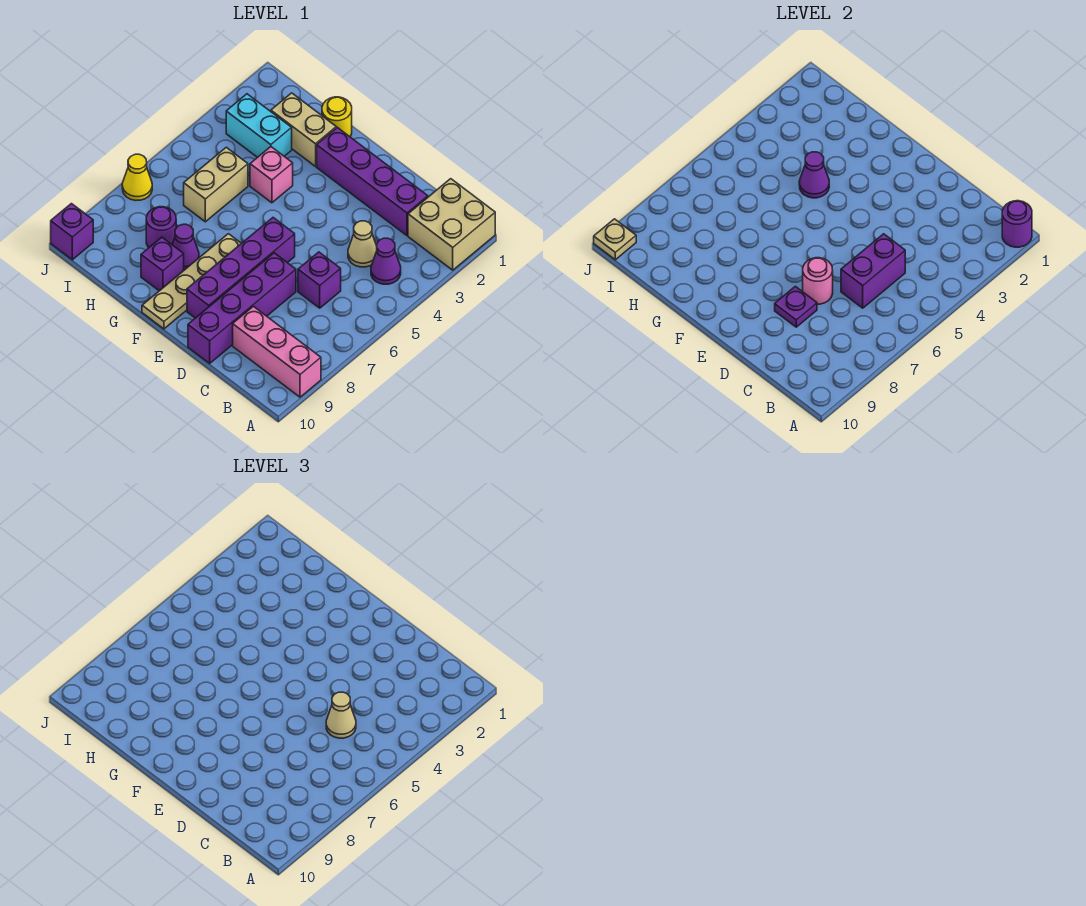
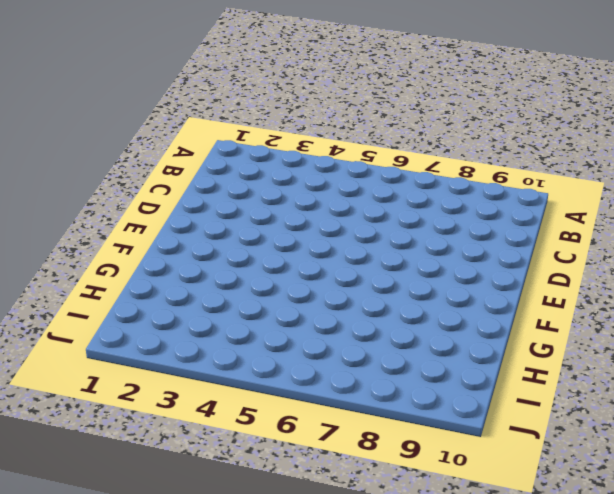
none -> tan 2x2 brick [408,179,495,270]
none -> pink 1x3 brick [233,306,321,397]
none -> purple 1x1 cone [371,238,401,284]

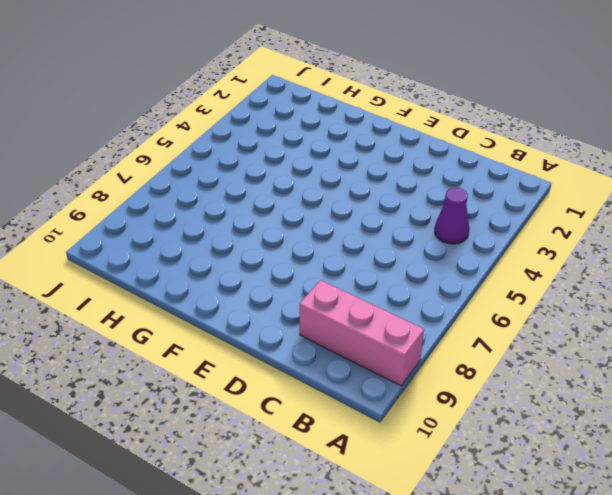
none -> tan 2x2 brick [408,179,495,270]
none -> purple 1x4 brick [317,128,428,236]
none -> tan 1x1 cone [348,221,377,267]

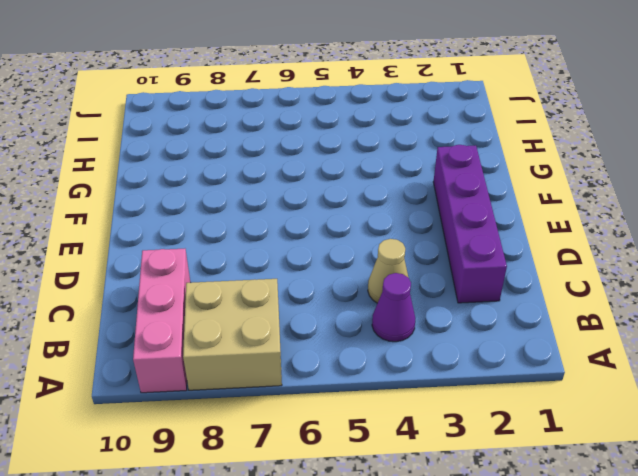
tan 2x2 brick [183,279,282,390] -> tan 2x2 brick moved to [408,179,495,270]
none -> purple 1x1 brick [298,252,341,308]
none -> purple 1x4 brick [188,253,296,363]
none -> purple 1x4 brick [187,218,295,318]

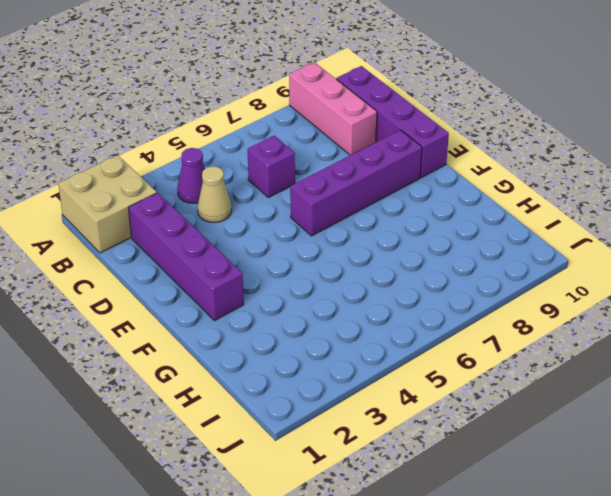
purple 1x4 brick [336,66,449,178] -> purple 1x4 brick turned to [188,253,296,363]
none -> tan 1x4 plate [142,234,241,329]
none -> yellow 1x1 round brick [322,97,352,137]
none -> tan 1x2 brick [271,93,336,166]

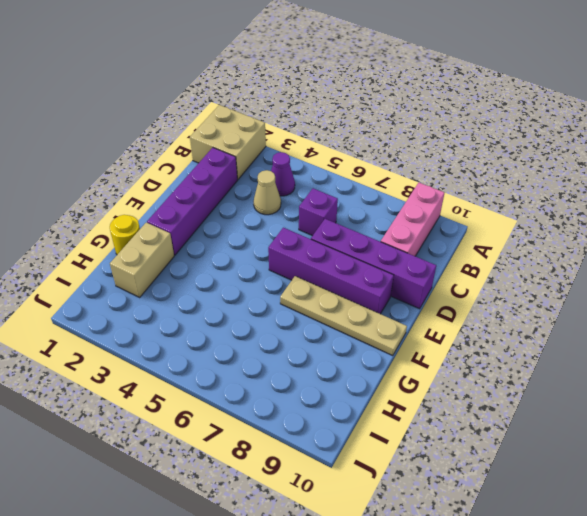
none -> pink 1x1 brick [250,147,293,203]
none -> purple 1x1 cone [172,224,199,270]
none -> purple 1x1 brick [141,237,184,291]

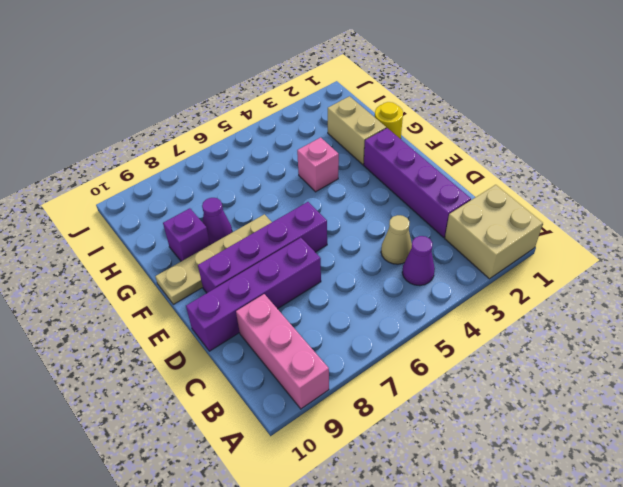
none -> purple 1x1 brick [298,252,341,308]
none -> cyan 1x2 brick [226,94,292,157]
none -> tan 1x2 brick [184,147,248,222]

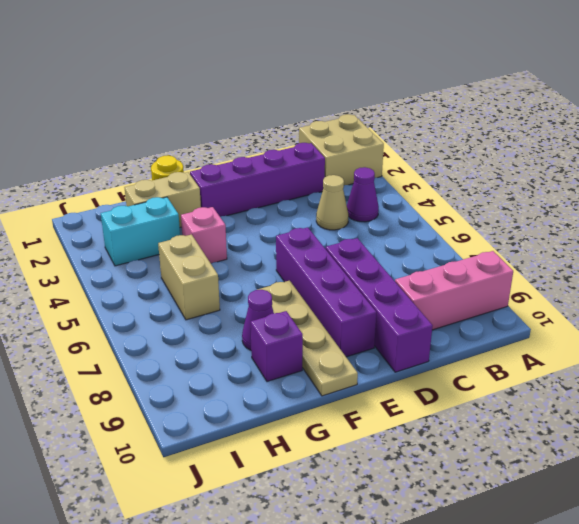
none -> purple 1x1 brick [298,252,341,308]
none -> purple 1x1 round brick [146,207,176,248]
none -> yellow 1x1 cone [122,154,152,200]

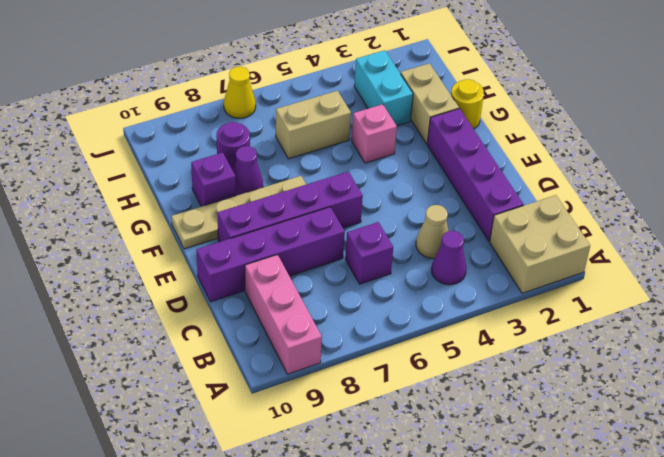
none -> purple 1x1 brick [51,204,93,260]
none -> purple 1x1 round brick [1002,201,1032,247]
none -> purple 1x2 brick [841,234,905,308]

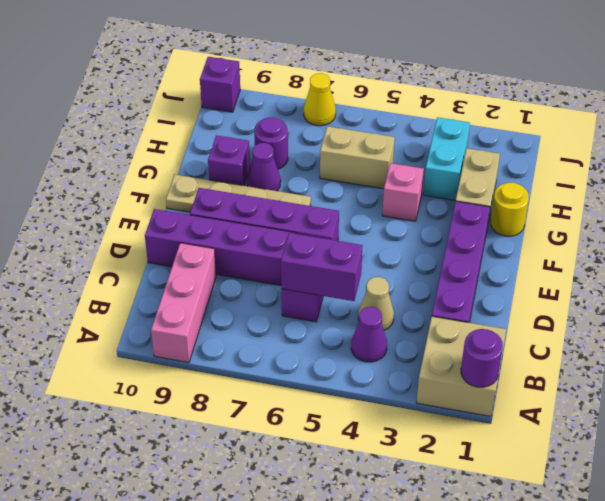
none -> pink 1x1 round brick [803,258,833,304]
none -> purple 1x1 plate [775,286,817,327]
none -> purple 1x1 cone [799,152,829,198]

